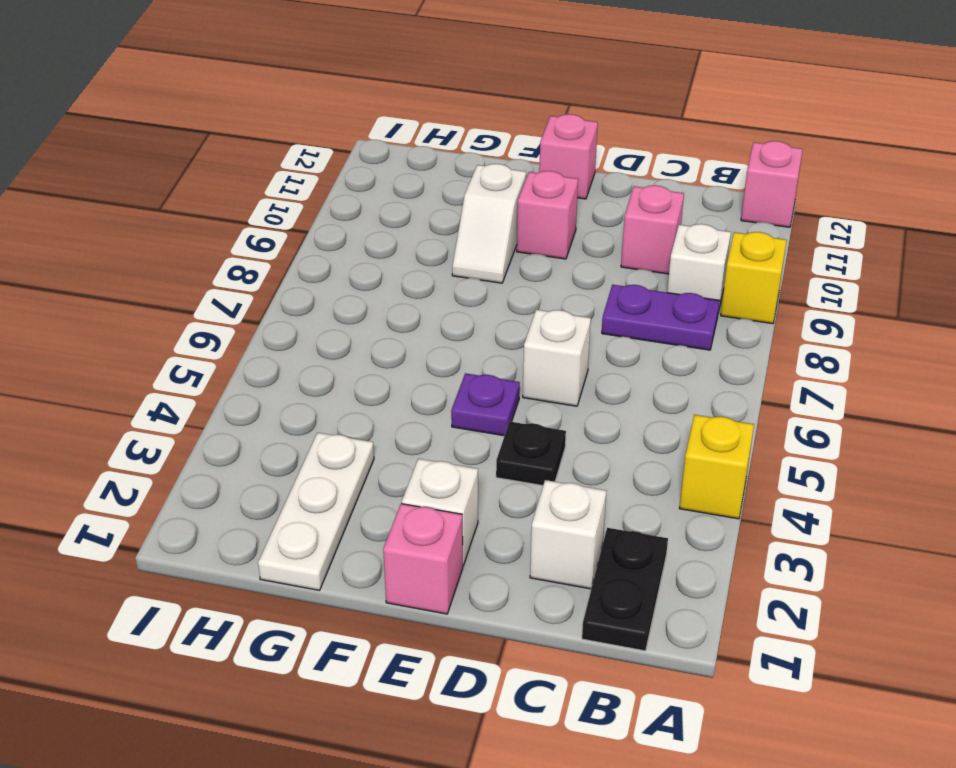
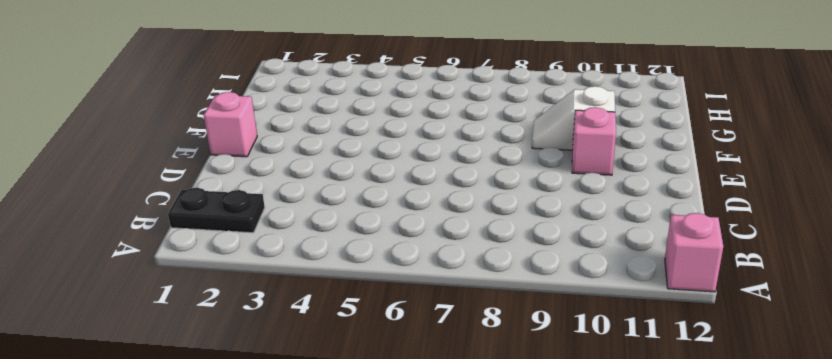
none -> yellow 1x1 brick [679,415,754,519]
none -> yellow 1x1 brick [721,232,787,324]
none -> purple 1x2 plate [602,285,720,350]

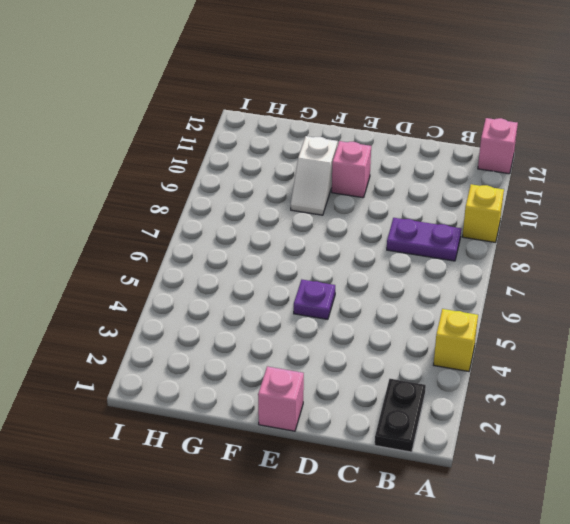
none -> white 1x1 brick [667,224,731,313]
none -> white 1x1 brick [530,480,606,589]
none -> pink 1x1 brick [621,185,684,274]

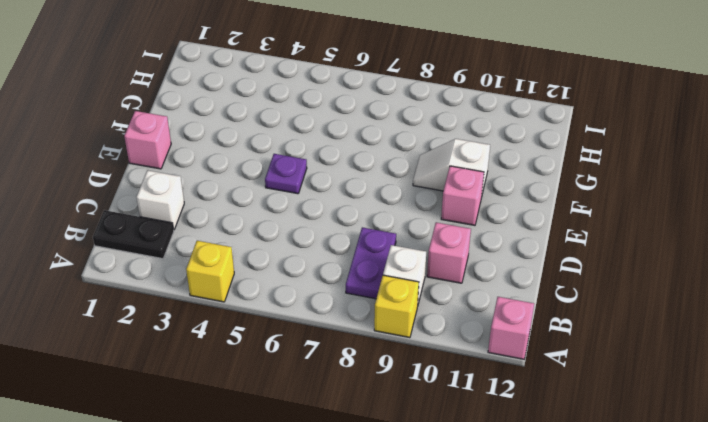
none -> black 1x1 plate [496,422,566,486]
none -> white 1x1 brick [523,310,591,406]
none -> white 1x1 brick [402,459,478,566]

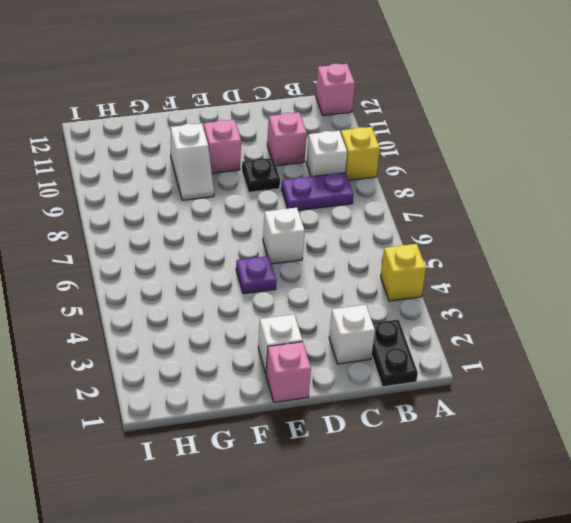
black 1x1 plate [242,158,280,192] -> black 1x1 plate moved to [496,422,566,486]
none -> pink 1x1 brick [539,114,598,199]
none -> white 1x3 plate [258,433,374,590]

